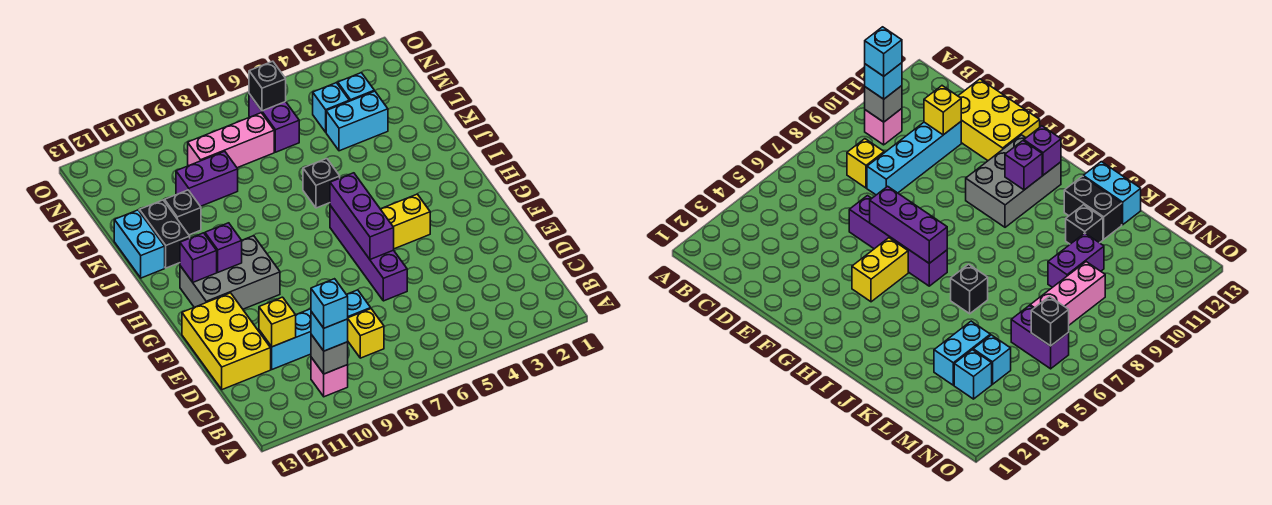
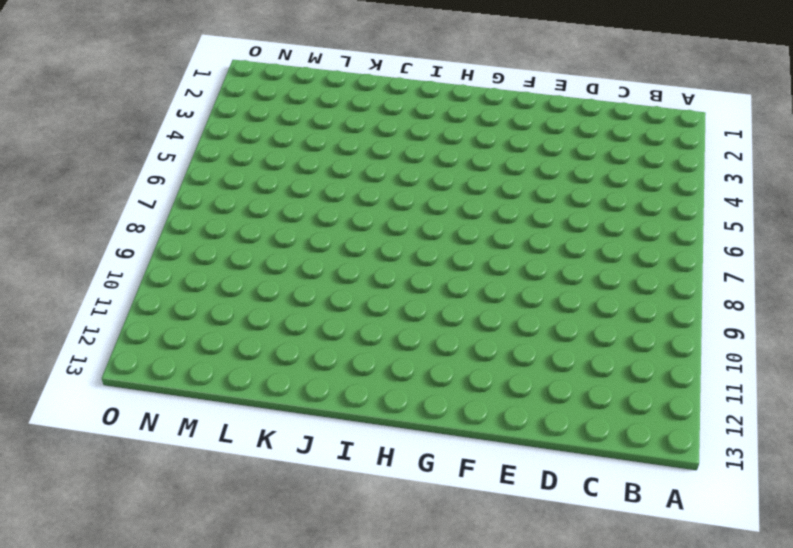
none -> pink 1x1 brick [311,357,348,397]
none -> yellow 1x1 brick [348,309,384,358]
none -> cyan 1x4 brick [259,290,371,369]

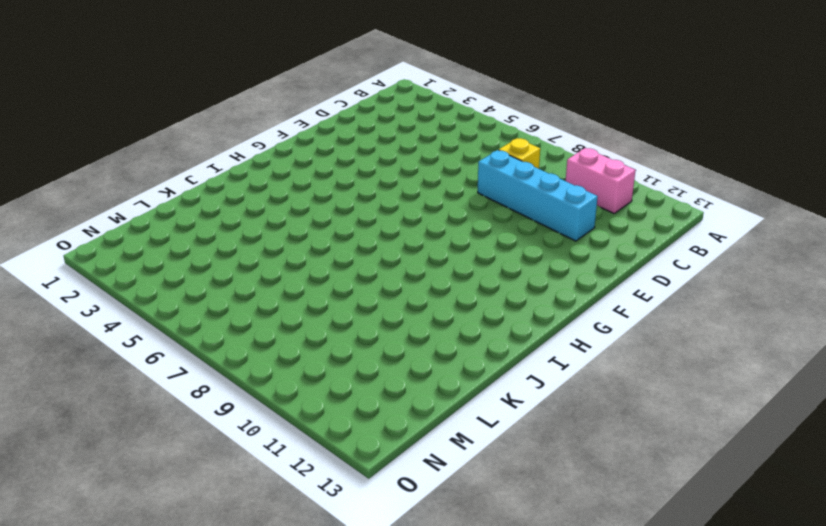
pink 1x2 brick [566,148,636,213] -> pink 1x1 brick [311,357,348,397]
none -> yellow 2x3 brick [182,293,271,390]
none -> purple 1x4 brick [330,206,407,301]
none -> yellow 1x2 brick [381,194,430,249]

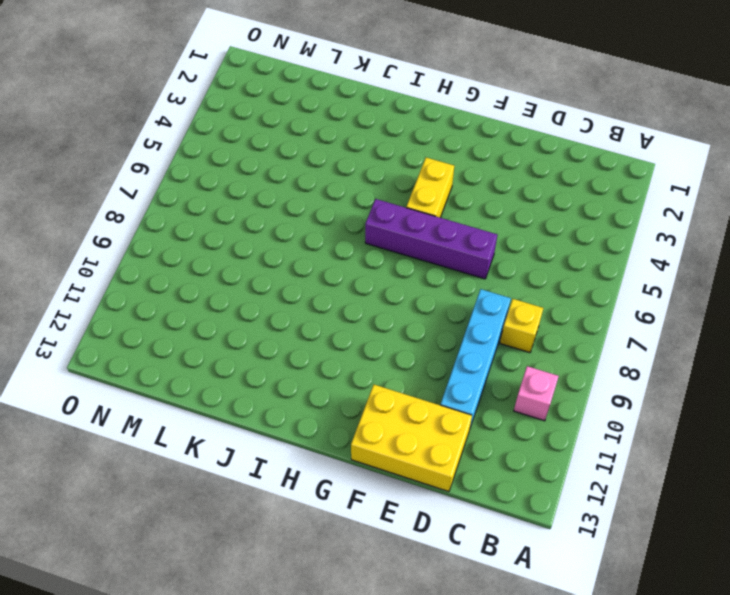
none -> grey 2x3 brick [180,236,280,309]
none -> black 1x1 brick [303,158,340,208]
none -> black 1x2 brick [139,200,190,268]

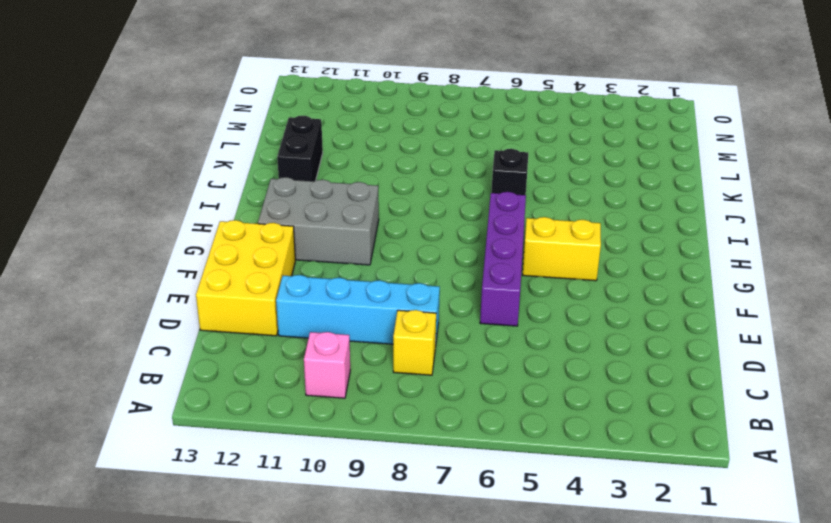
none -> cyan 1x2 brick [114,210,165,278]
none -> black 1x1 brick [165,190,201,235]
none -> cyan 1x2 brick [326,91,388,151]

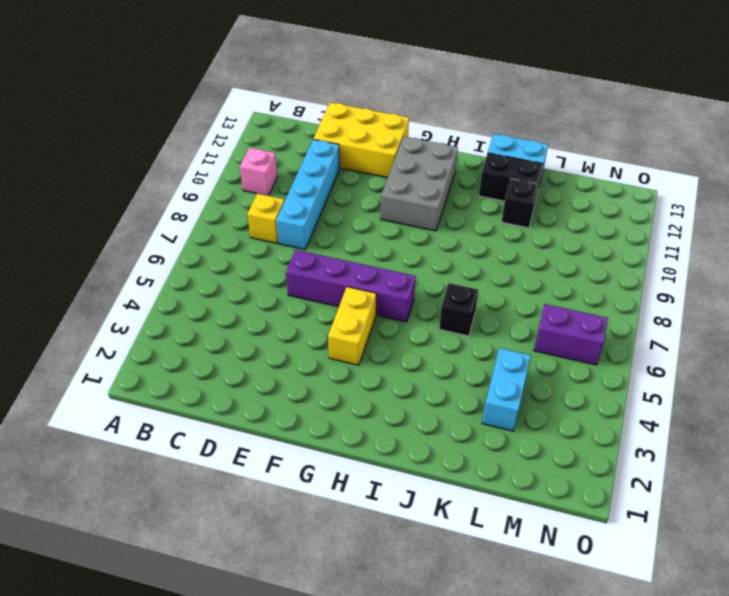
none -> purple 1x2 brick [176,151,238,206]
none -> cyan 1x1 brick [338,73,374,101]
none -> cyan 1x1 brick [313,83,349,132]

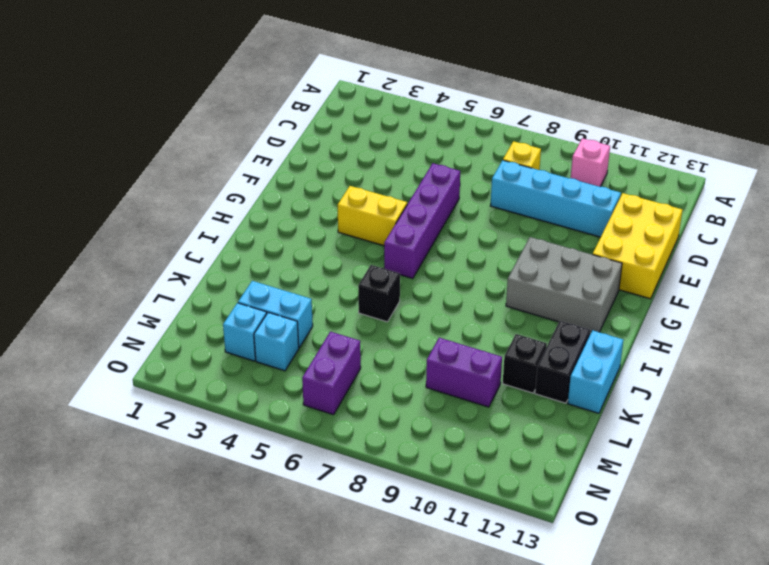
none -> pink 1x3 brick [188,113,274,168]
none -> grey 1x1 brick [311,335,348,374]
none -> yellow 1x1 brick [259,297,296,347]

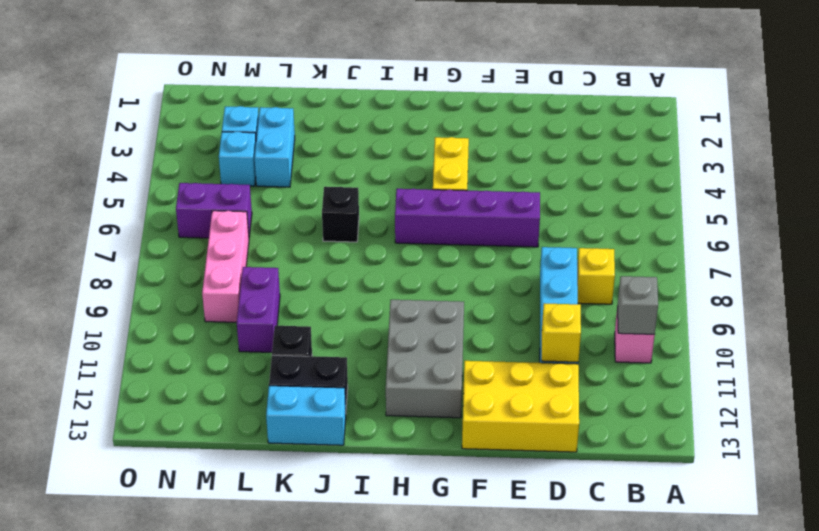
none -> purple 1x3 brick [330,173,394,259]
none -> purple 1x1 brick [205,223,242,272]
none -> purple 1x1 brick [180,233,217,282]

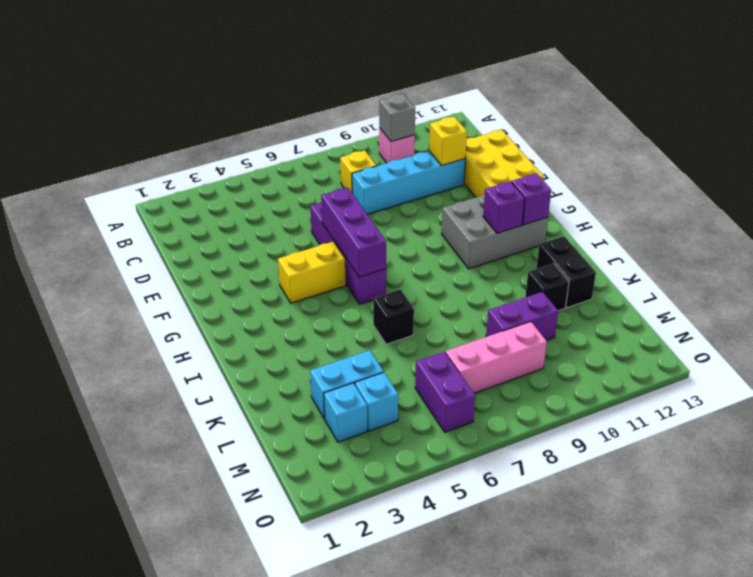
none -> cyan 1x2 brick [114,210,165,278]
none -> black 1x1 brick [249,61,286,111]
none -> cyan 1x1 brick [311,312,348,351]

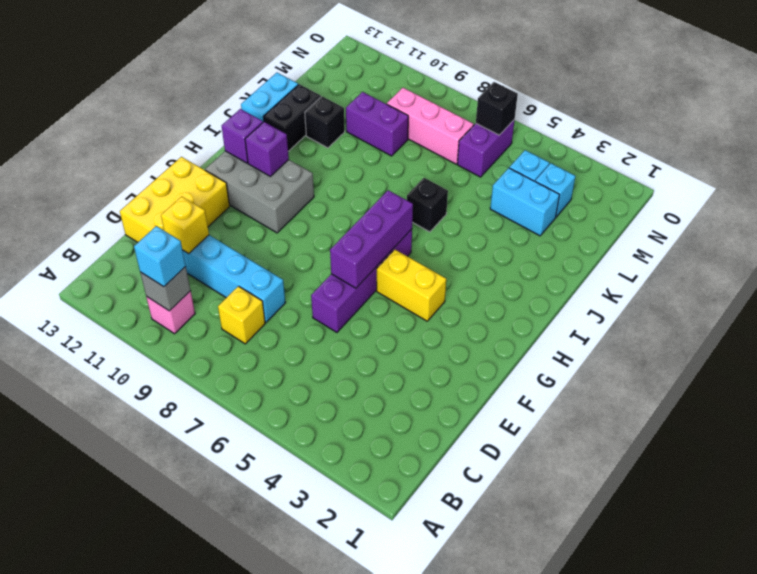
none -> cyan 1x1 brick [311,279,348,328]

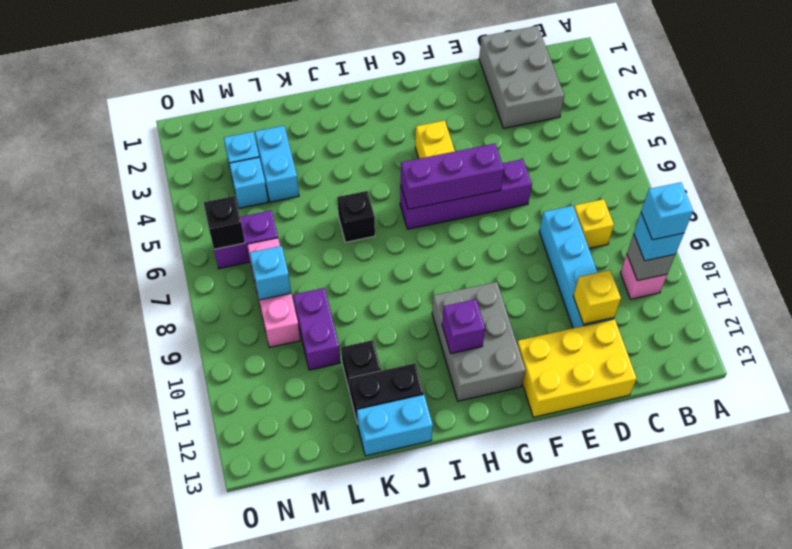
grey 2x3 brick [479,26,564,128] -> none
cyan 1x1 brick [250,246,291,300] -> none
none -> purple 1x1 brick [180,233,217,282]

